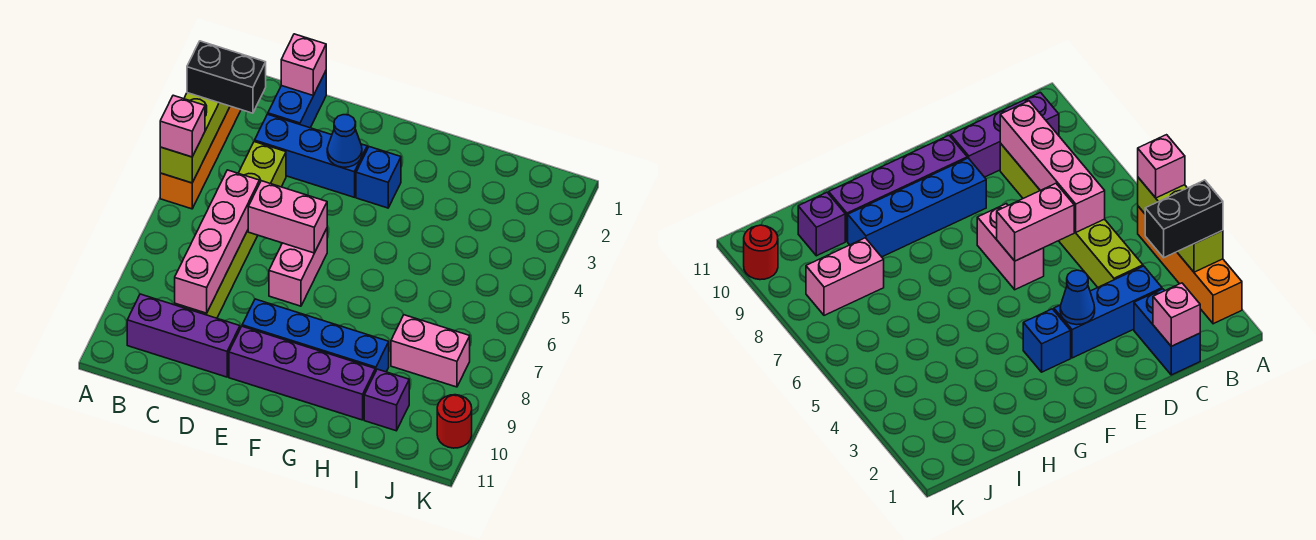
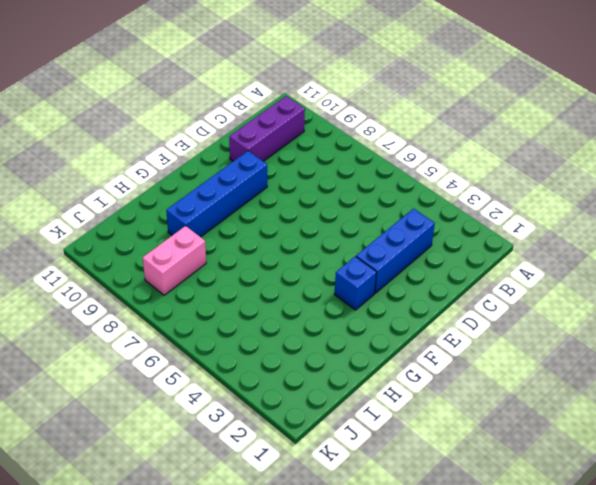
none -> orange 1x4 brick [160,106,241,209]
none -> blue 1x2 brick [268,71,326,128]
none -> lime 1x6 brick [175,142,286,318]

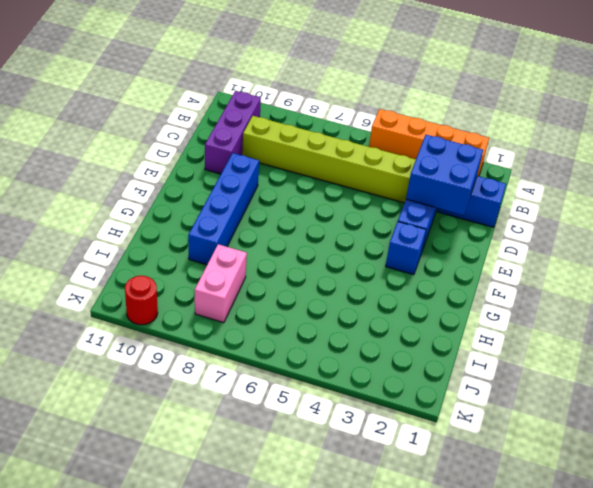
blue 2x2 brick [406,135,483,215] -> none
none -> pink 1x2 brick [269,229,327,306]
none -> purple 1x4 brick [229,326,375,420]
none -> purple 1x1 brick [364,369,409,431]

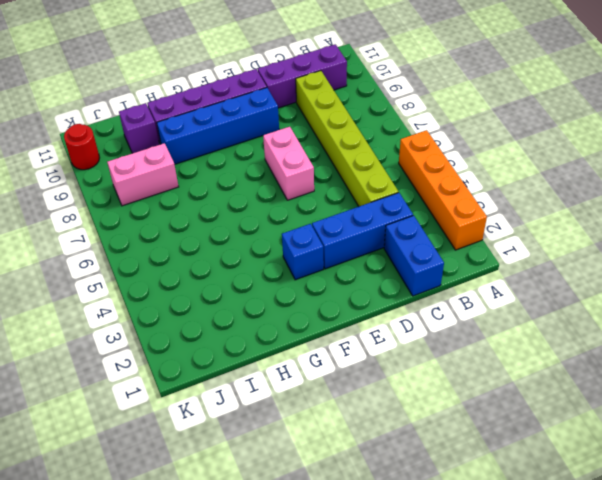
none -> lime 1x3 brick [160,93,230,183]
none -> pink 1x1 brick [281,34,326,95]
none -> pink 1x4 brick [175,170,259,313]

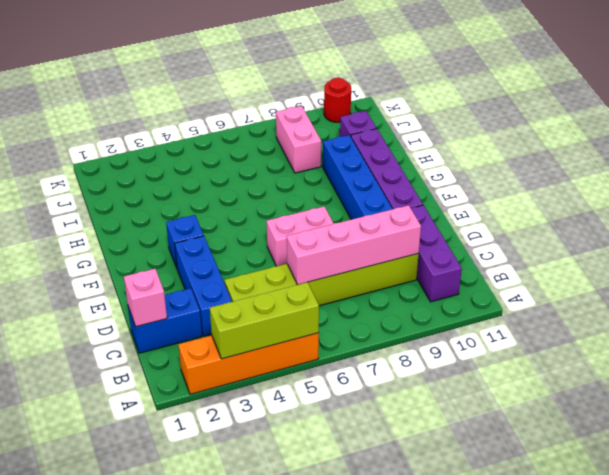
none -> pink 1x2 brick [248,181,327,253]
none -> blue 1x1 cone [327,115,362,167]
none -> black 1x2 brick [187,41,266,113]

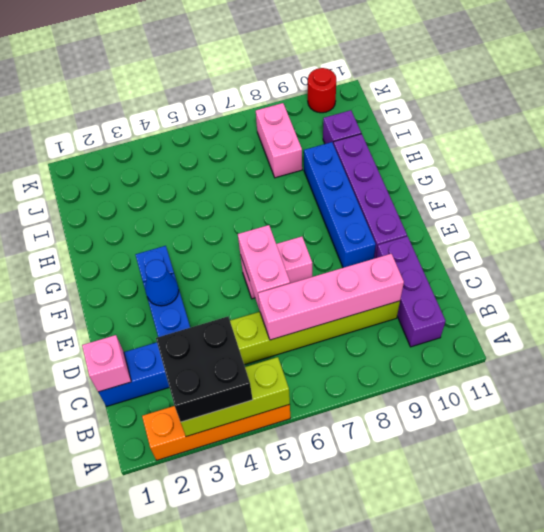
black 2x2 brick [156,317,253,422] -> black 1x2 brick [187,41,266,113]
none -> pink 1x1 brick [160,95,205,157]

